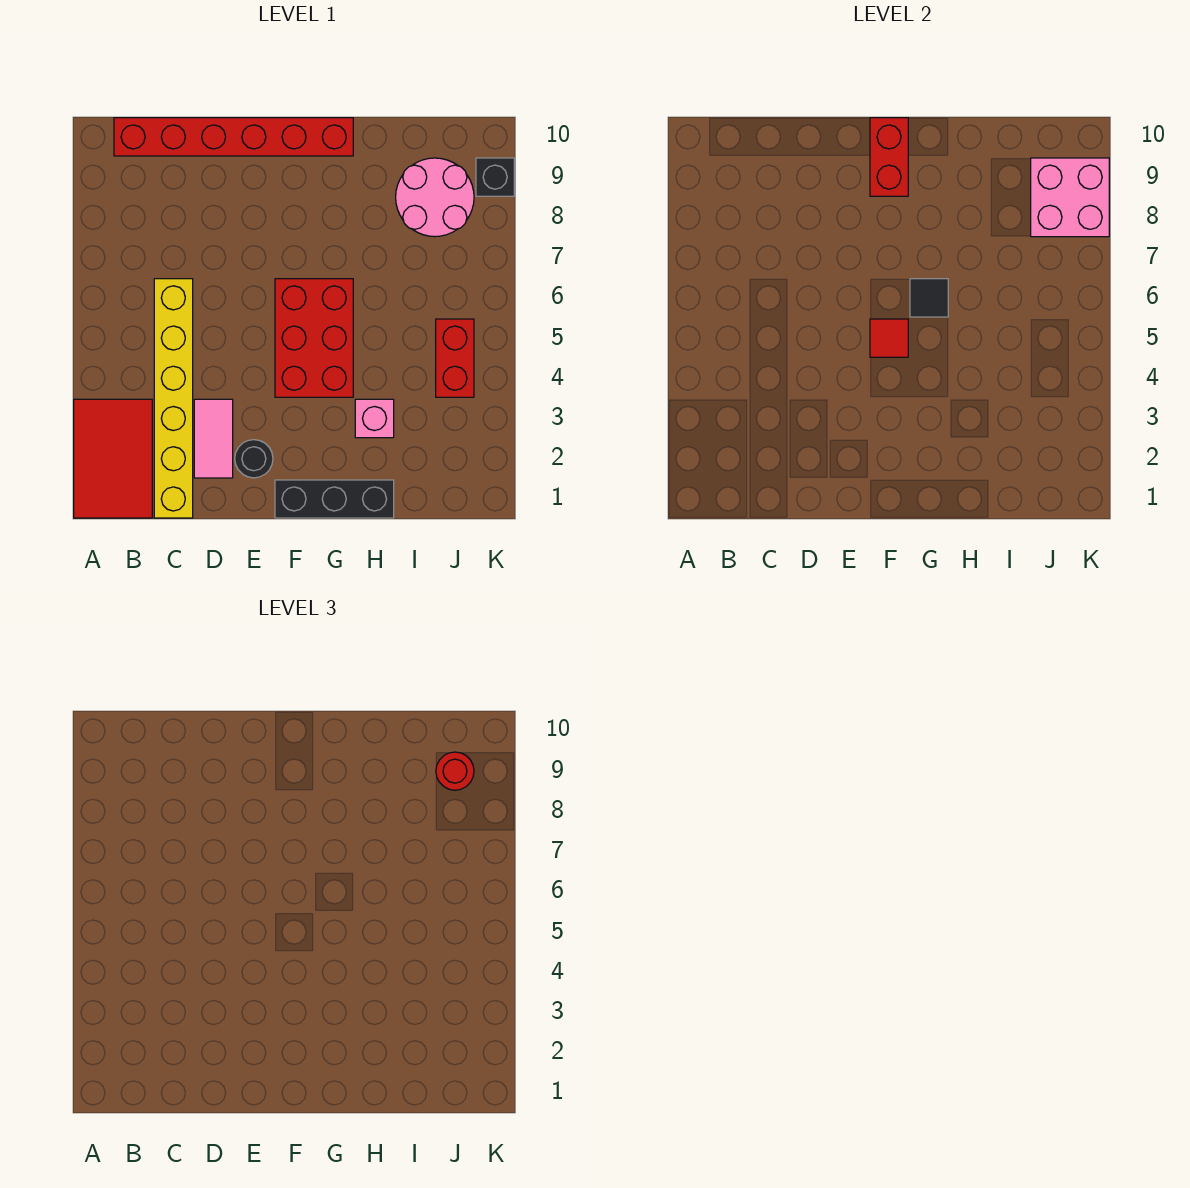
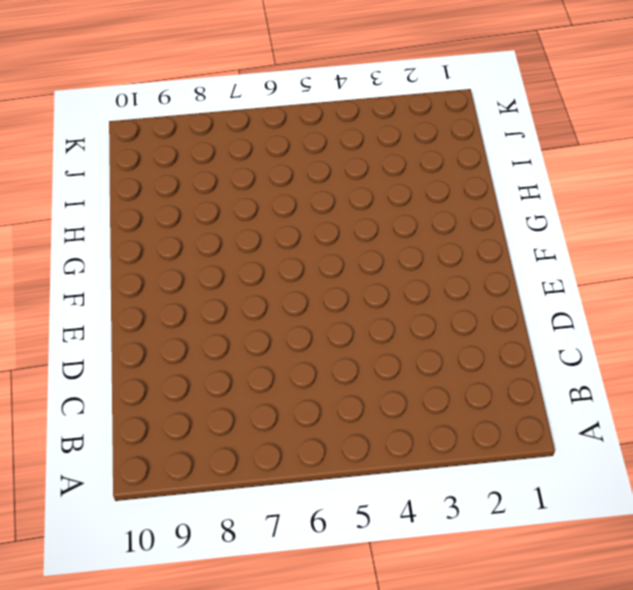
none -> red 2x3 tile [74,399,152,518]
none -> red 1x6 brick [114,118,353,156]
none -> yellow 1x6 brick [154,279,193,518]

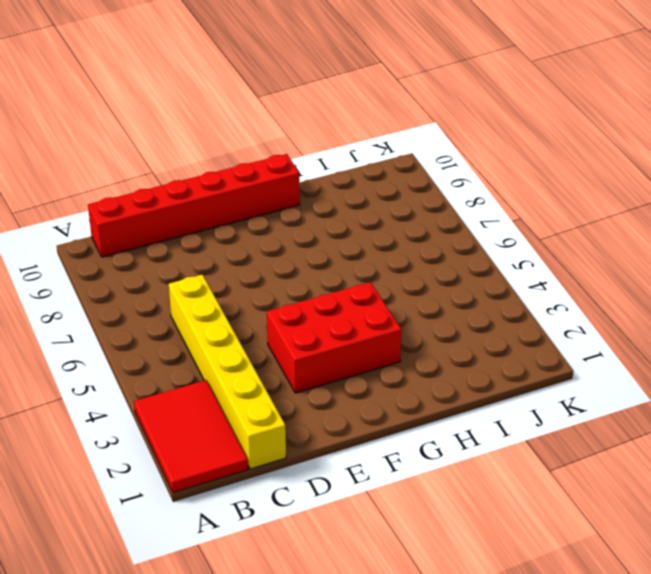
red 2x3 brick [267,282,401,393] -> red 2x3 brick turned to [275,279,353,397]
none -> pink 1x2 tile [194,399,233,478]
none -> black 1x1 round brick [235,440,273,478]
none -> black 1x3 brick [275,480,394,518]

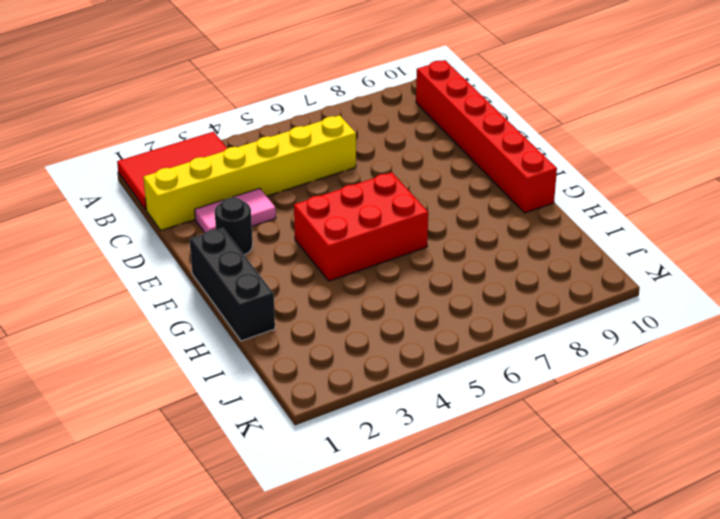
none -> pink 1x1 brick [355,399,394,438]
none -> pink 2x2 round brick [396,158,474,237]
none -> red 1x2 brick [436,319,474,397]

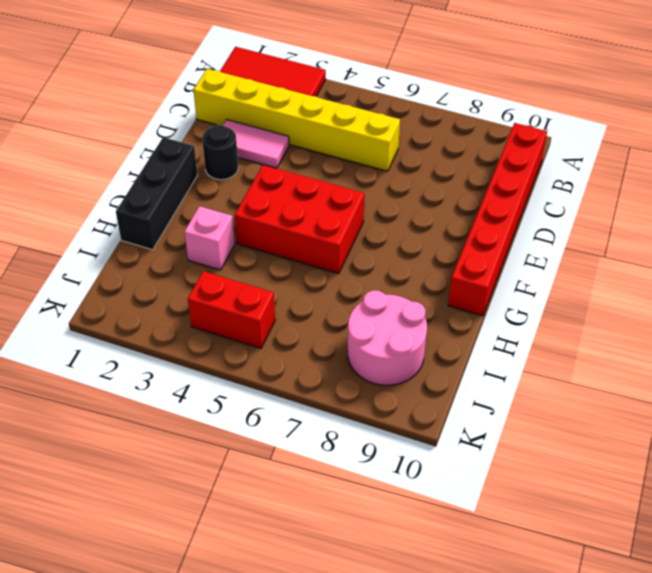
none -> black 1x1 brick [476,158,514,196]
none -> red 1x1 tile [870,319,908,357]
none -> red 1x2 brick [870,118,908,196]

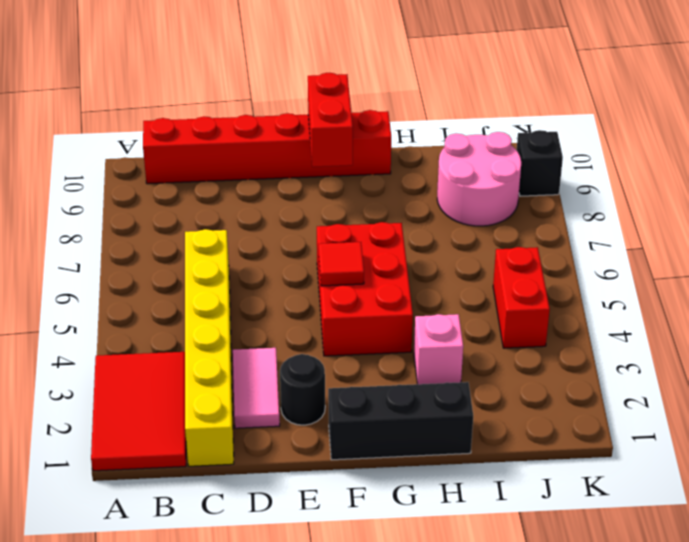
none -> black 1x1 tile [910,279,948,317]
none -> pink 2x2 brick [1031,158,1109,237]
none -> red 1x1 round brick [436,752,474,790]

